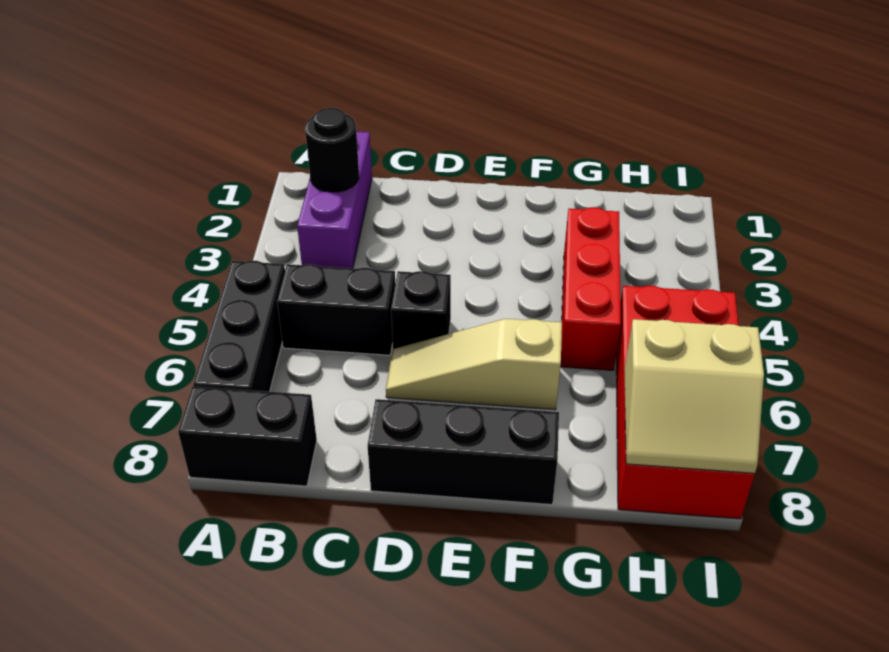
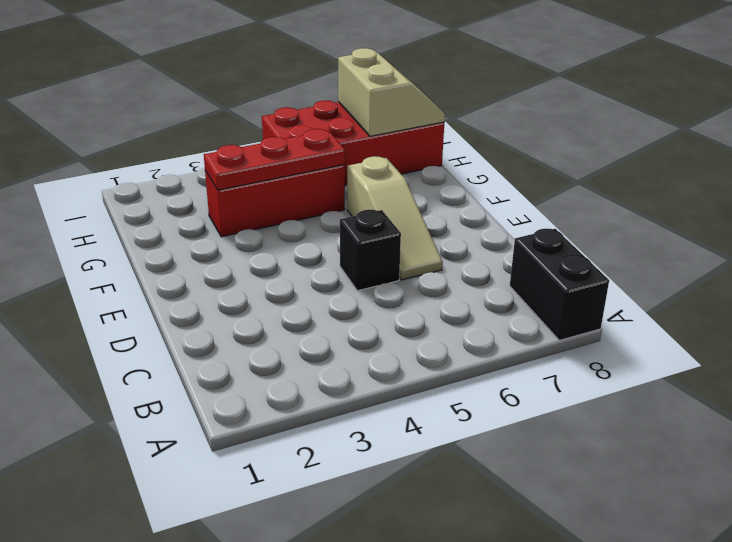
red 1x3 plate [204,129,345,190] -> none
none -> black 1x3 brick [193,261,285,392]
none -> purple 1x3 brick [297,131,372,268]

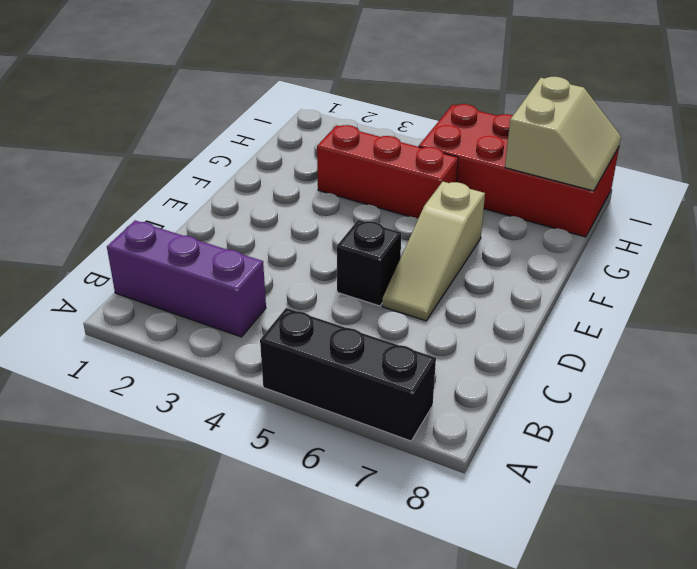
none -> black 1x2 brick [178,386,317,486]
none -> black 1x2 brick [277,264,395,355]

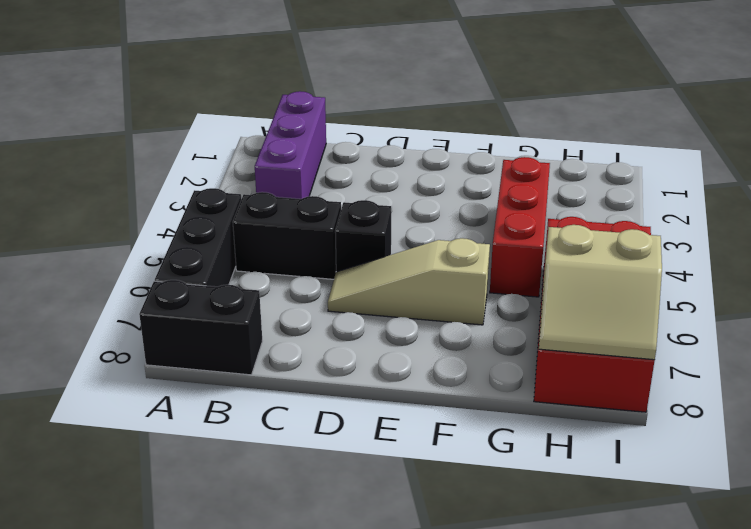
none -> black 1x3 brick [368,399,559,505]
none -> black 1x1 round brick [305,108,359,192]

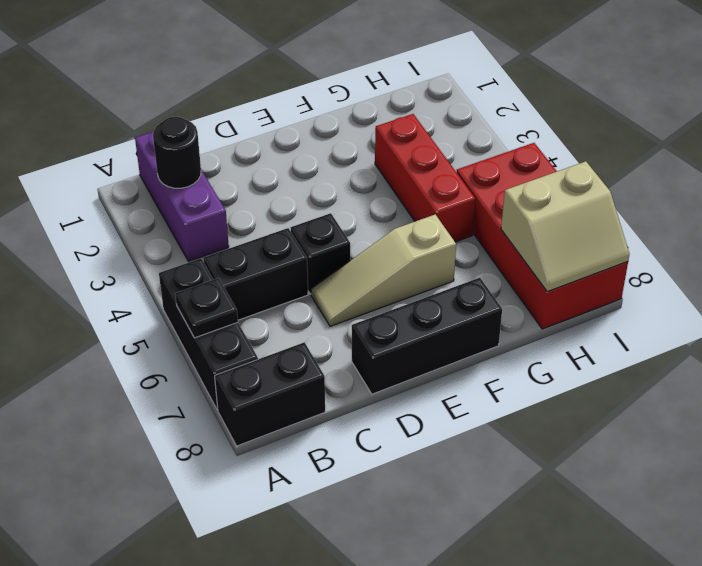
black 1x1 plate [175,278,238,338] -> none

